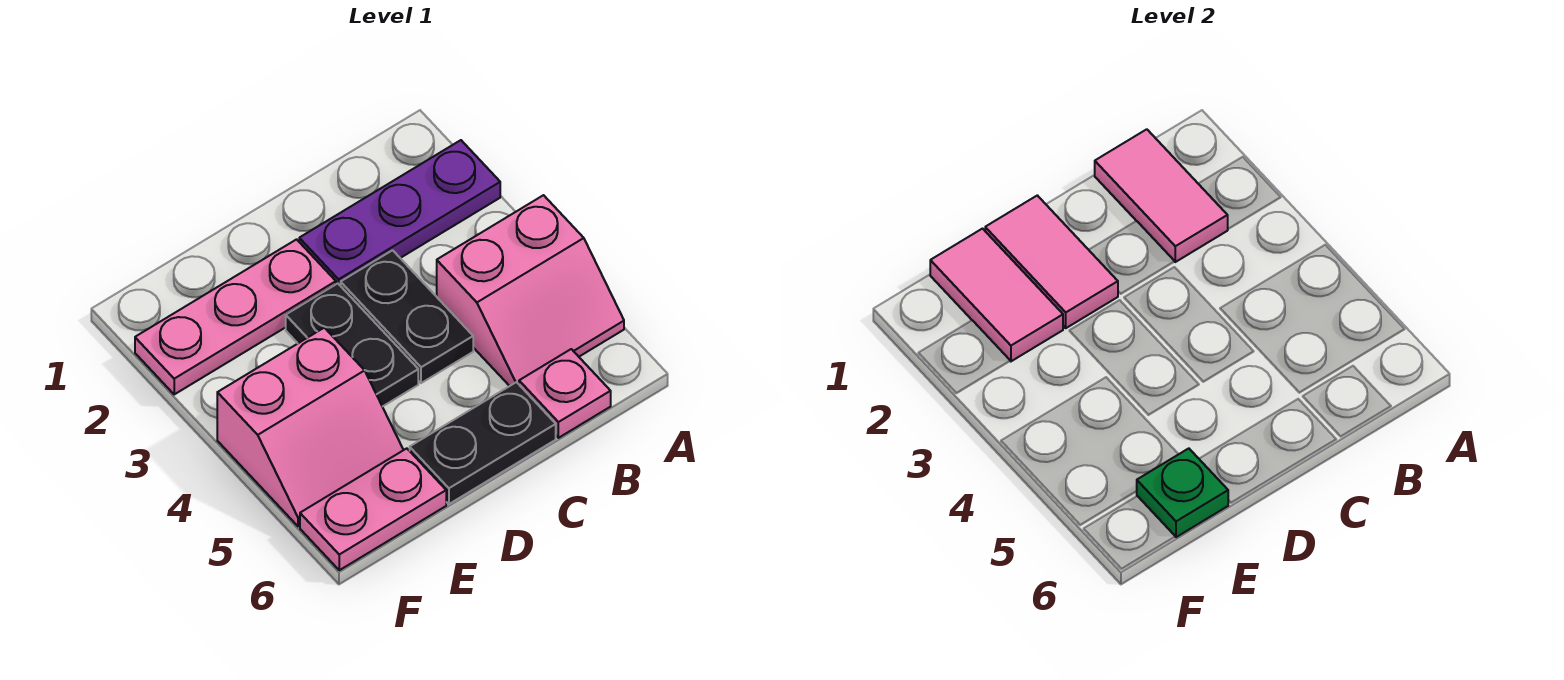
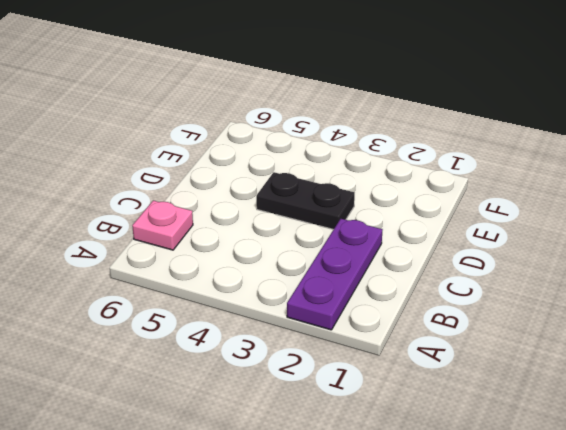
none -> pink 2x2 slope [437,195,624,386]
none -> black 1x2 plate [341,250,473,383]
none -> black 1x2 plate [410,382,556,504]

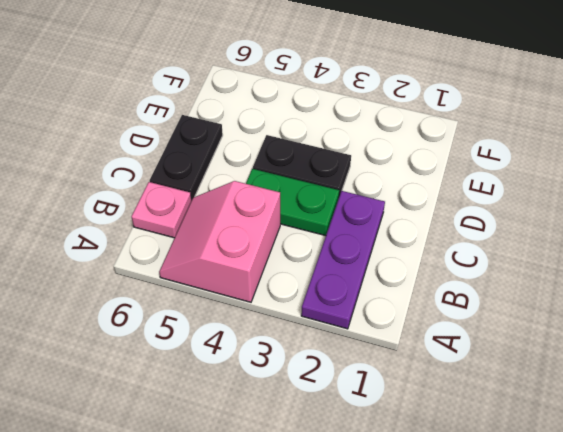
green 1x2 plate [246,169,339,236] -> black 1x2 plate [341,250,473,383]
none -> pink 1x3 plate [135,239,336,394]
none -> pink 2x2 slope [217,328,403,526]
none -> pink 1x2 plate [300,448,446,570]

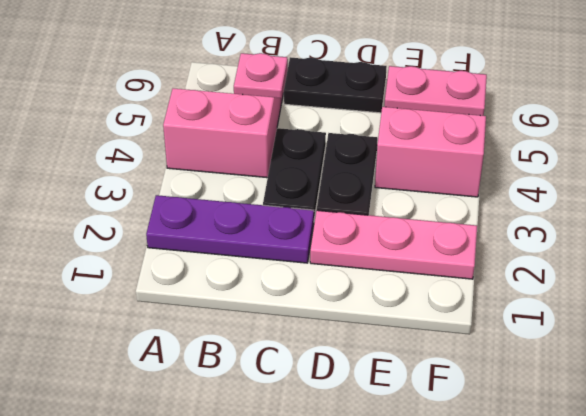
none -> pink 1x2 tile [1095,129,1228,262]
none -> pink 1x2 tile [985,195,1118,328]
none -> pink 1x2 tile [930,229,1063,361]

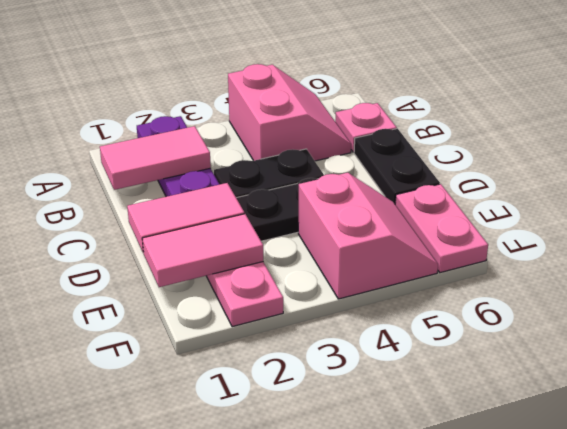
none -> green 1x1 plate [1137,448,1228,537]

